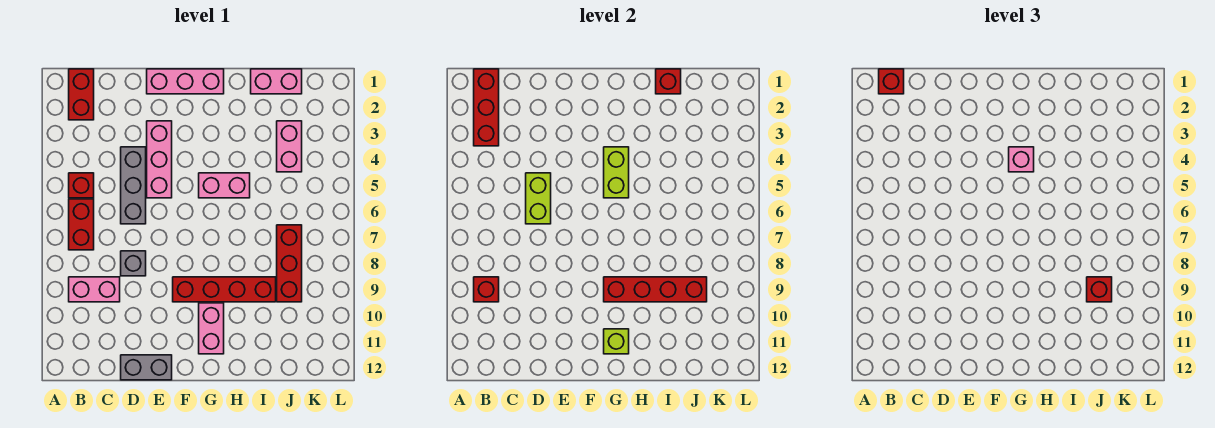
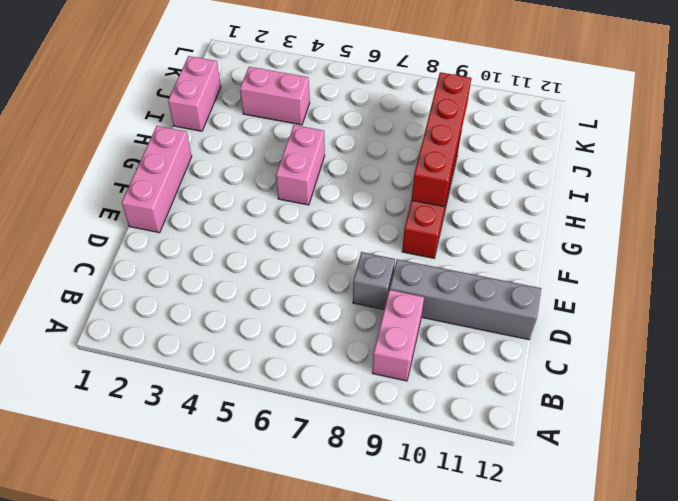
grey 1x4 brick [390,259,541,340] -> grey 1x2 brick [121,355,172,380]
none -> red 1x2 brick [69,69,94,120]
none -> red 1x1 brick [69,173,94,198]
none -> red 1x2 brick [69,199,94,250]

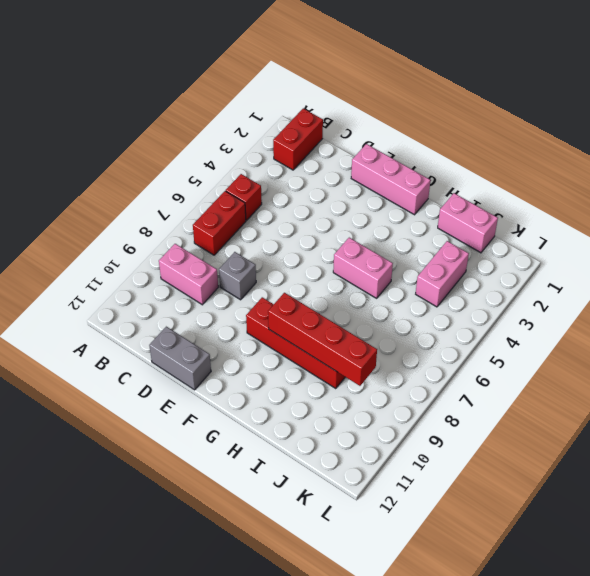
none -> grey 1x3 brick [121,147,146,224]
none -> pink 1x3 brick [147,121,172,198]
none -> pink 1x2 brick [199,303,224,354]

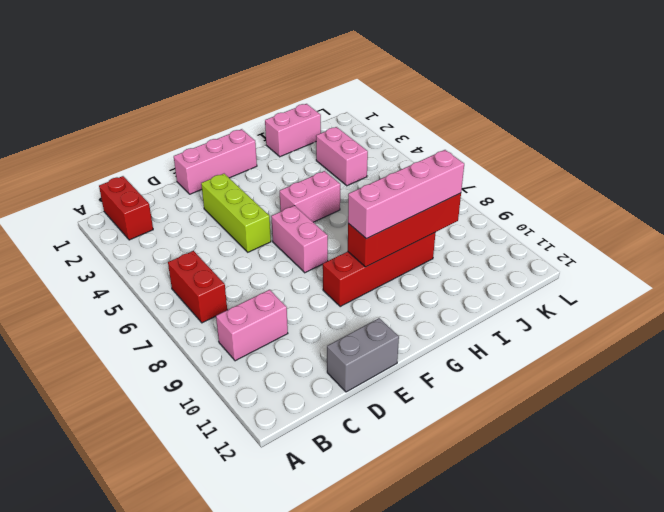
lime 1x3 brick [201,174,271,252] -> pink 1x3 brick [147,121,172,198]
pink 1x2 brick [271,206,328,273] -> pink 1x2 brick moved to [199,303,224,354]
pink 1x4 brick [348,150,464,239] -> red 1x1 brick [1087,277,1112,302]
none -> red 1x1 brick [69,173,94,198]
none -> grey 1x3 brick [121,147,146,224]
none -> grey 1x1 brick [121,251,146,276]

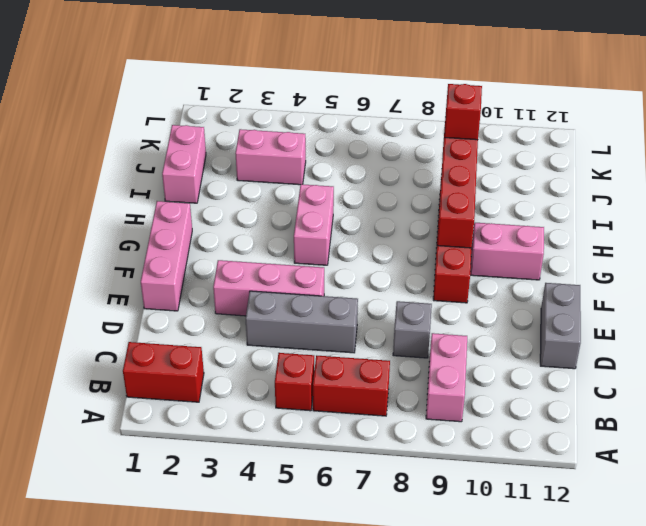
none -> red 1x3 brick [277,225,302,302]
none -> red 1x3 brick [474,69,499,146]
none -> red 1x1 brick [474,277,499,302]

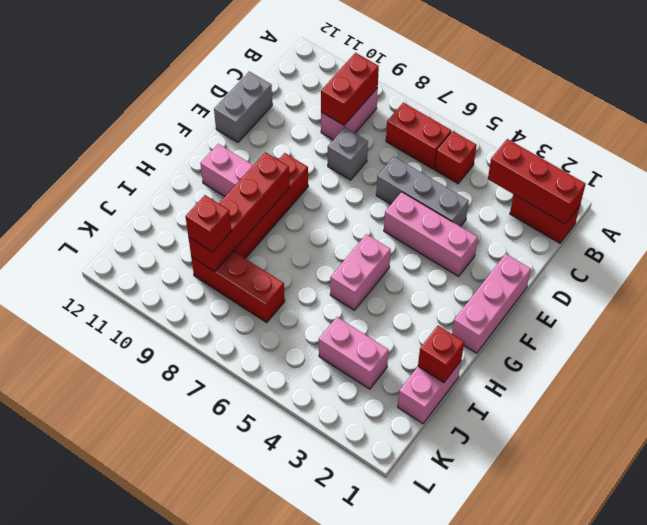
red 1x2 brick [321,53,379,125] -> red 1x1 brick [474,277,499,302]
none -> lime 1x2 brick [526,173,551,224]
none -> lime 1x2 brick [604,147,629,198]
none -> lime 1x1 brick [604,329,629,354]

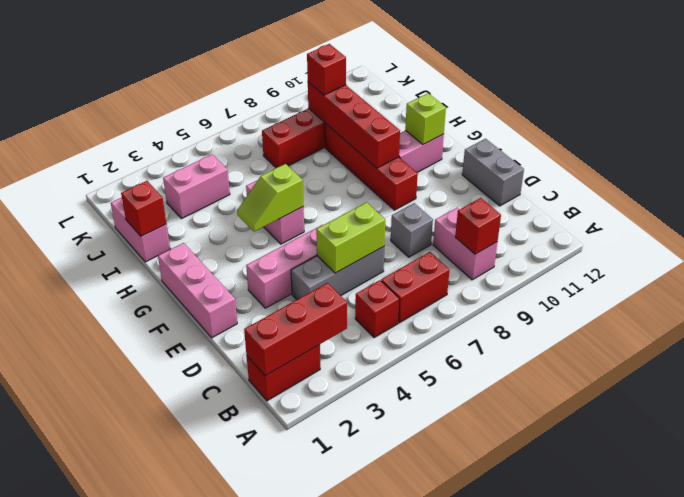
lime 1x2 slope [237,164,304,232] -> lime 1x2 brick [604,147,629,198]
none -> red 1x1 brick [879,69,904,94]
none -> pink 1x1 brick [1009,147,1034,172]

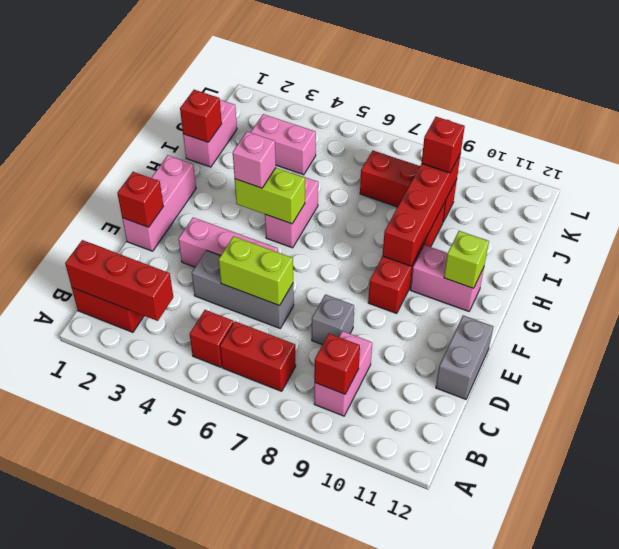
red 1x1 brick [117,172,164,227] -> red 1x1 brick moved to [879,69,904,94]

